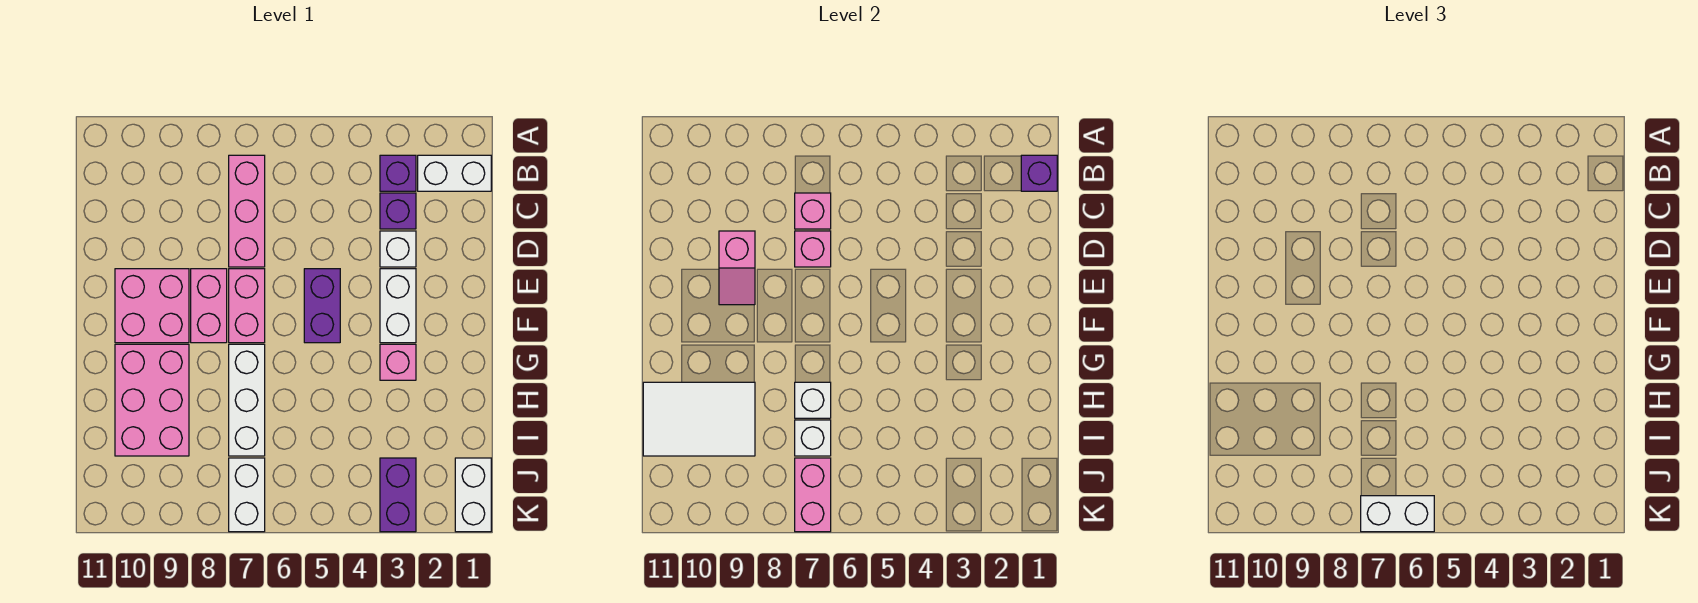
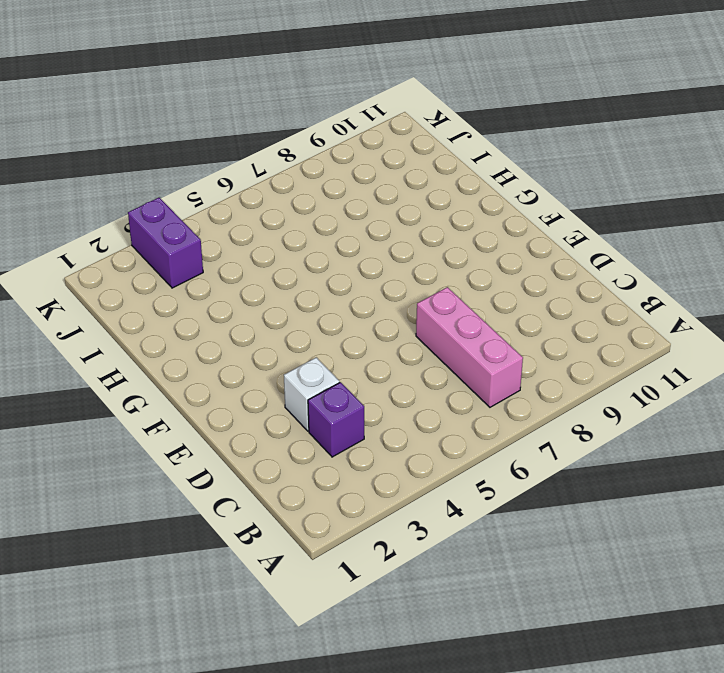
none -> white 1x2 brick [418,155,491,191]
none -> purple 1x1 brick [380,155,416,191]
none -> white 1x2 brick [380,269,416,343]

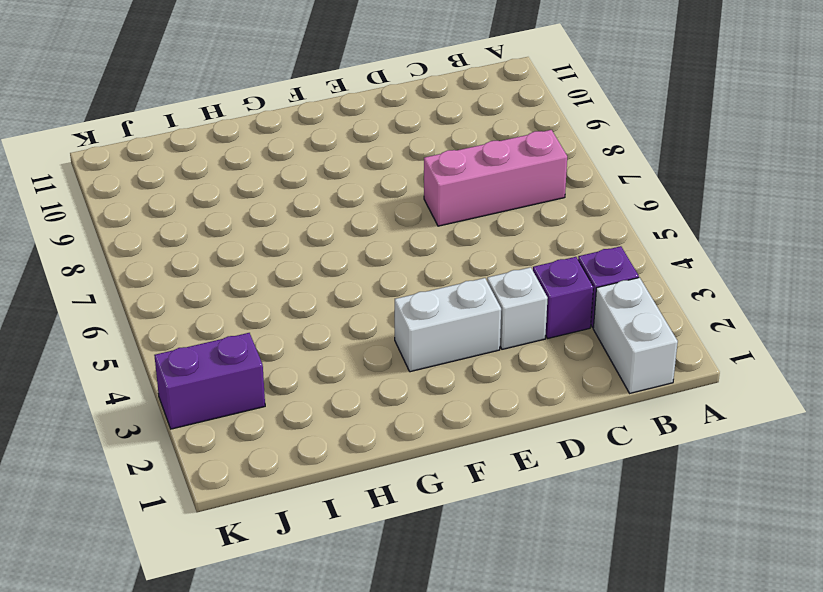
none -> purple 1x2 brick [304,269,340,343]
none -> pink 1x2 brick [229,269,265,343]
none -> pink 1x2 brick [191,269,227,343]

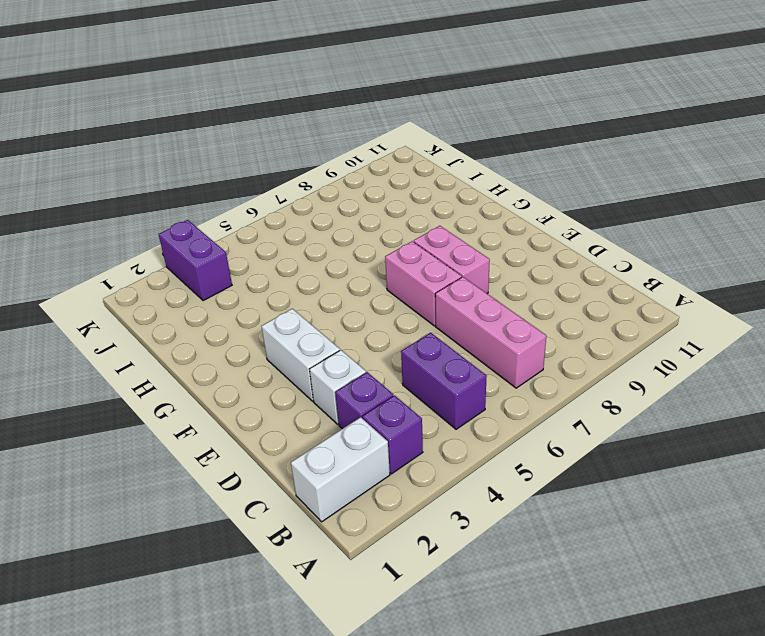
purple 1x2 brick [401,333,487,429] -> purple 1x2 brick moved to [304,269,340,343]
none -> pink 2x2 brick [115,269,189,343]
none -> pink 1x1 brick [380,344,416,380]
none -> white 1x3 brick [229,344,265,456]

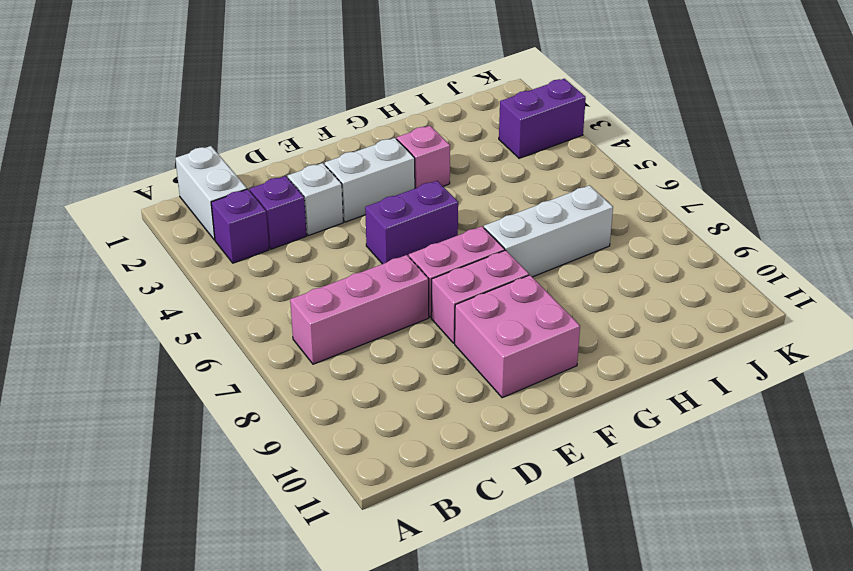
none -> pink 2x3 brick [115,344,189,456]
none -> white 1x2 brick [455,458,491,532]
none -> white 1x2 brick [229,458,265,532]

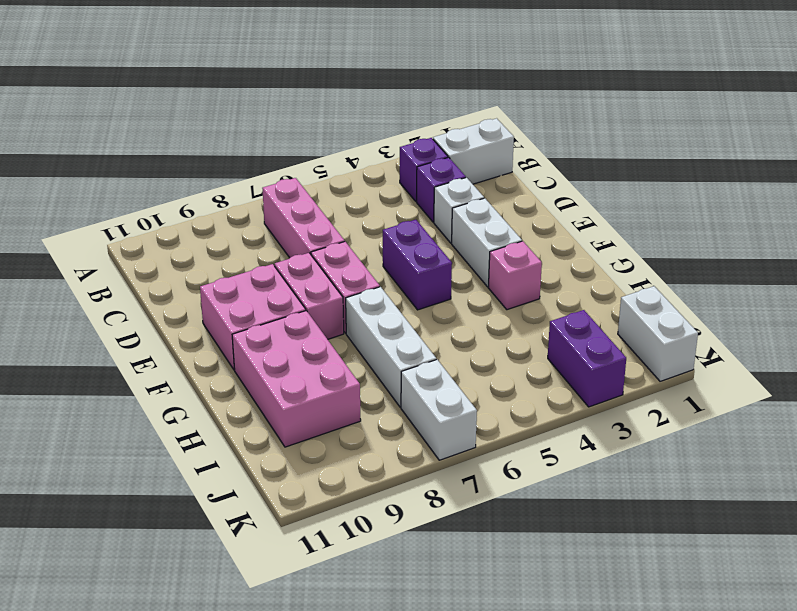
none -> purple 1x1 brick [1021,155,1057,191]
none -> pink 1x1 brick [795,193,831,229]
none -> pink 1x1 brick [795,231,831,267]

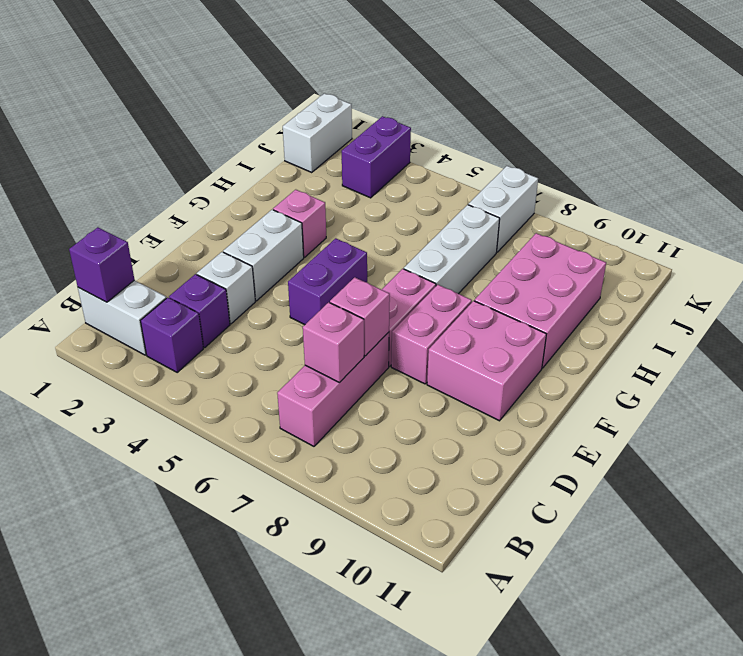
none -> pink 1x2 slope [719,231,755,305]
none -> white 1x1 brick [795,382,831,418]
none -> white 2x3 tile [643,382,755,456]

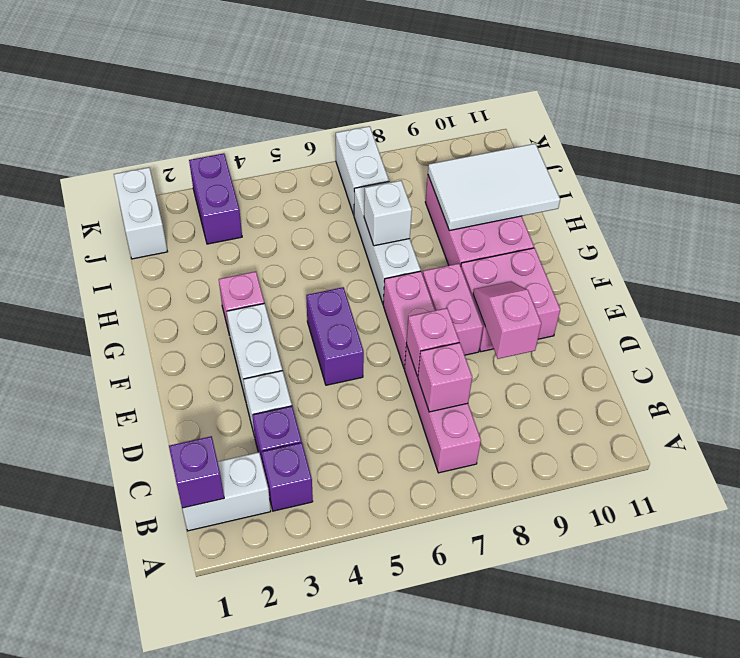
none -> white 1x1 brick [795,420,831,456]
none -> pink 1x2 brick [795,458,831,532]
none -> white 1x2 brick [1361,496,1434,532]

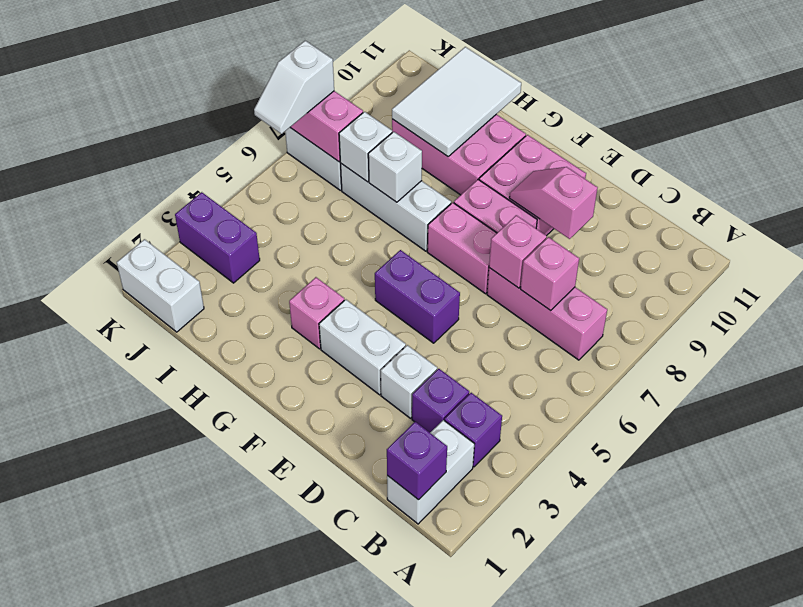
white 1x2 slope [254,41,334,134] -> white 1x2 brick [1361,496,1434,532]

